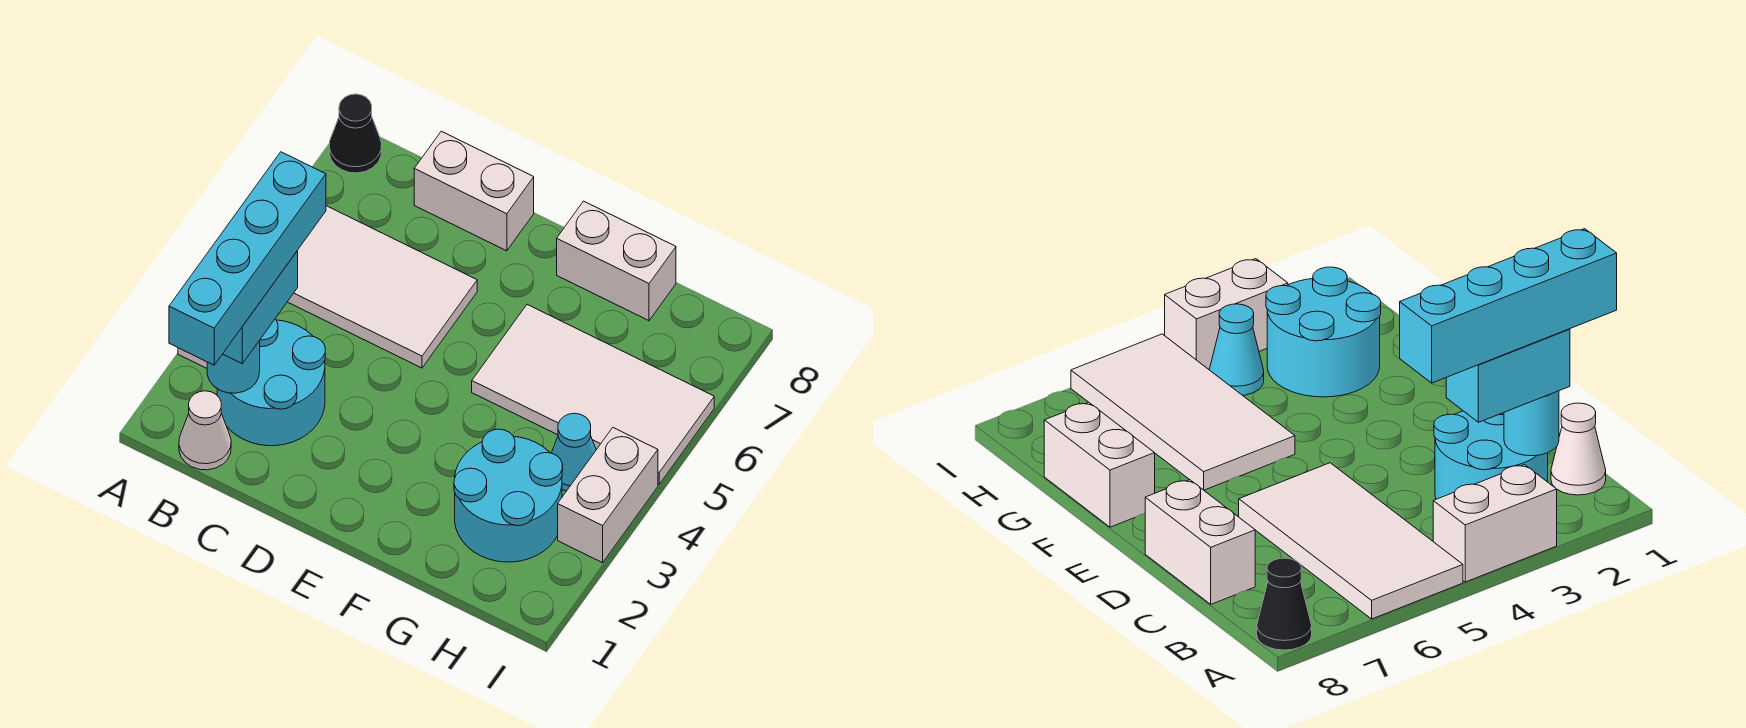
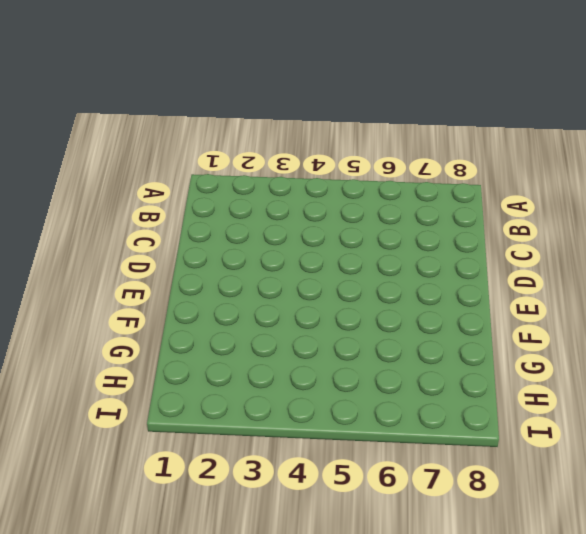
none -> white 1x2 brick [1433,465,1557,582]
none -> white 2x4 tile [288,206,477,368]
none -> black 1x1 cone [329,94,382,173]

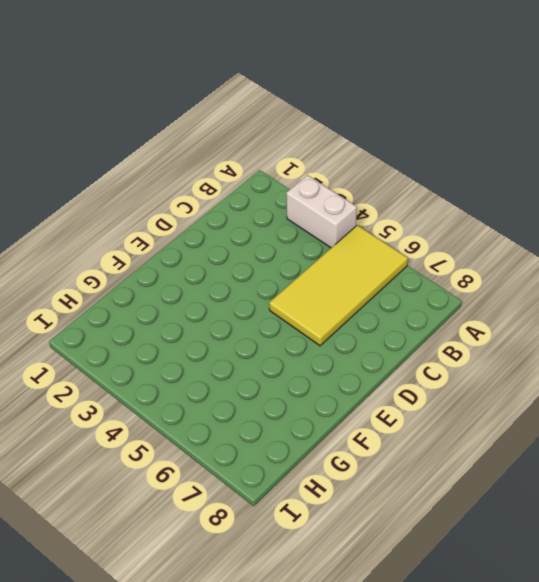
yellow 2x4 tile [269,225,408,346] -> white 2x4 tile [288,206,477,368]
none -> black 1x1 cone [329,94,382,173]
none -> white 1x1 cone [179,391,231,470]
none -> cyan 2x2 round brick [217,319,325,446]

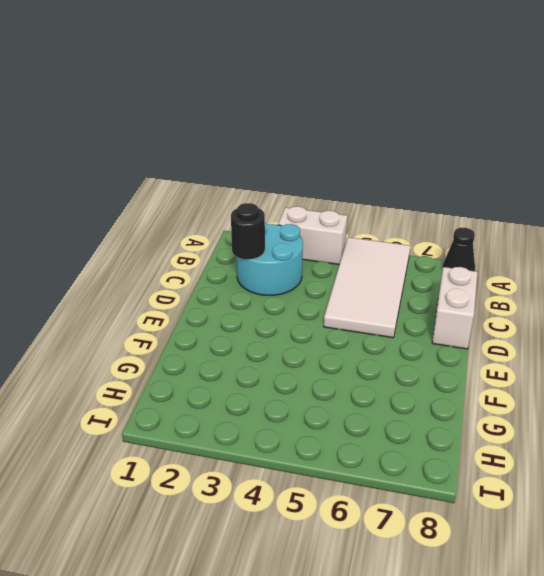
black 1x1 round brick [231,203,265,260] -> none
none -> white 1x1 cone [179,391,231,470]
none -> white 2x4 tile [472,305,714,484]
none -> white 1x2 brick [557,201,676,321]

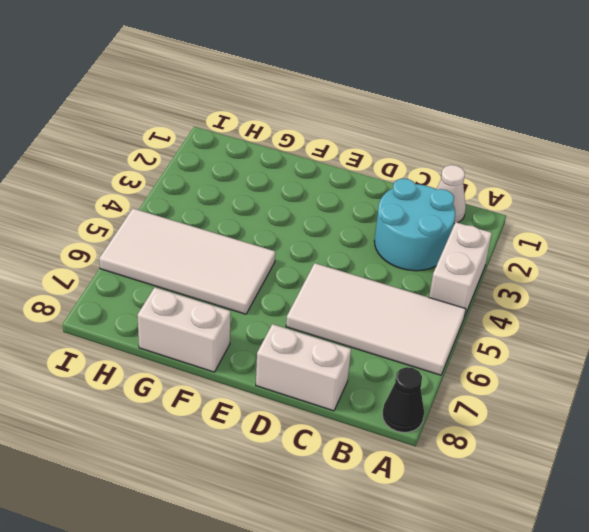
none -> cyan 2x2 round brick [454,429,563,562]
none -> cyan 1x1 cone [552,413,596,491]
none -> white 1x2 brick [558,428,658,563]

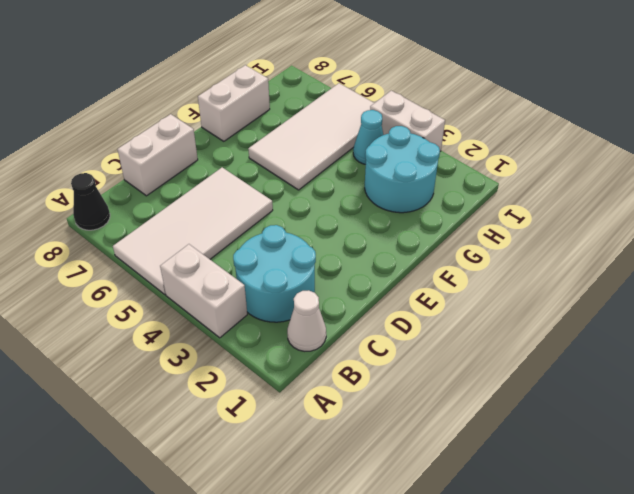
none -> cyan 1x1 round brick [207,340,260,393]
none -> cyan 1x2 brick [223,251,298,364]
none -> cyan 1x4 brick [169,152,326,365]

